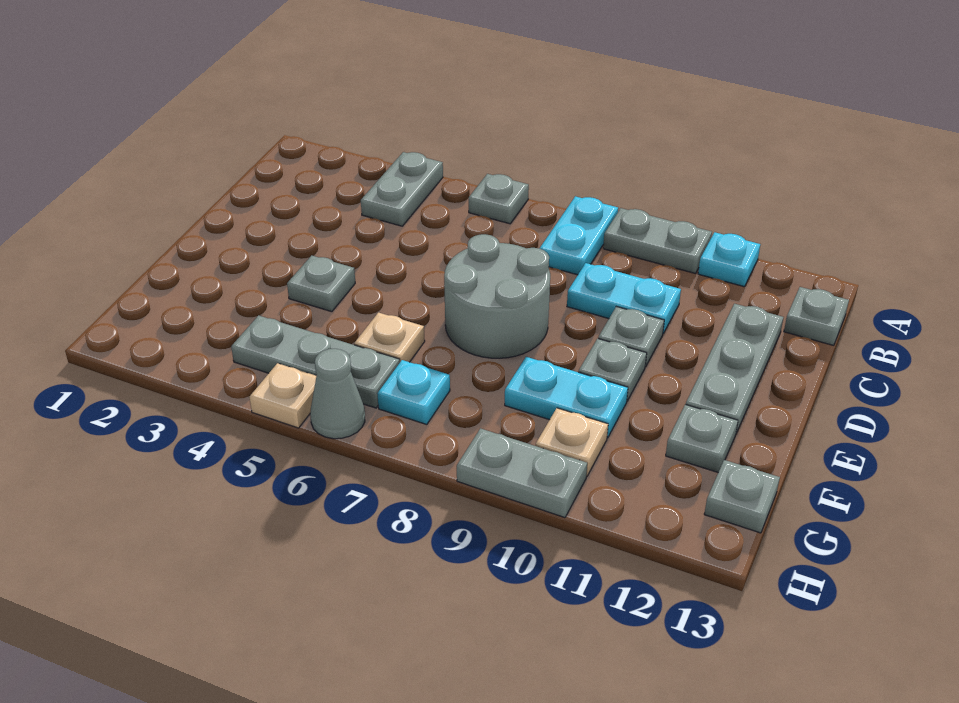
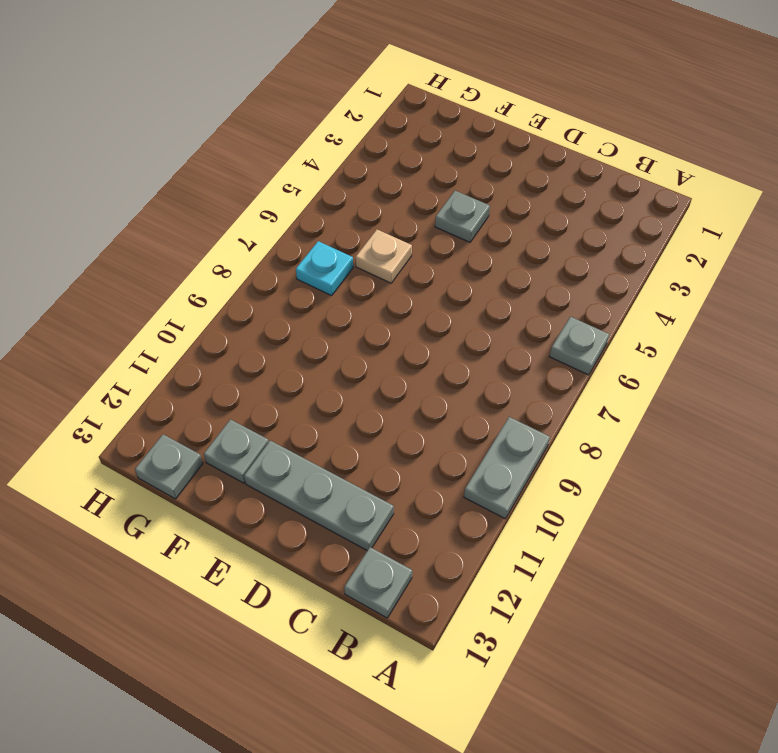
none -> grey 1x2 plate [361,152,443,226]
none -> cyan 1x2 plate [540,196,618,275]
none -> cyan 1x1 plate [698,232,760,287]

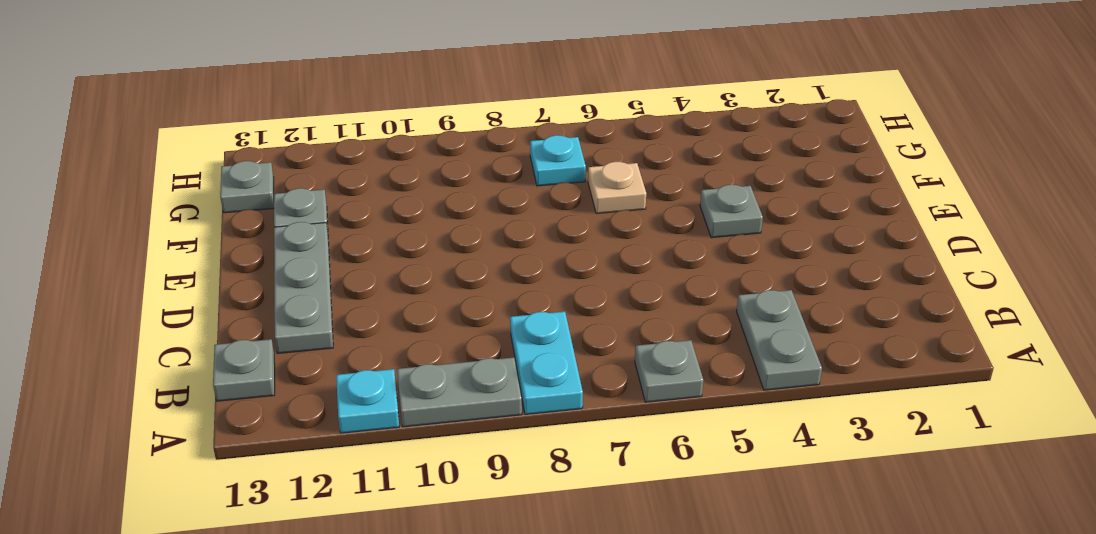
none -> cyan 1x2 plate [567,263,681,334]
none -> grey 2x2 round brick [444,234,550,358]
none -> grey 1x1 plate [598,307,664,367]

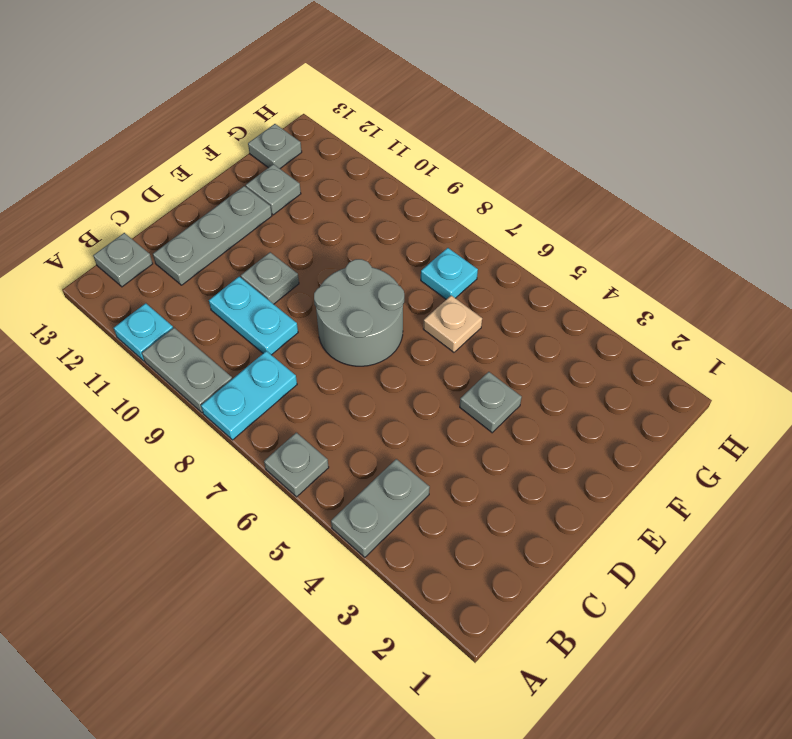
none -> grey 1x1 plate [579,339,647,401]
none -> cyan 1x2 plate [505,357,628,438]
none -> grey 1x3 plate [231,315,400,408]

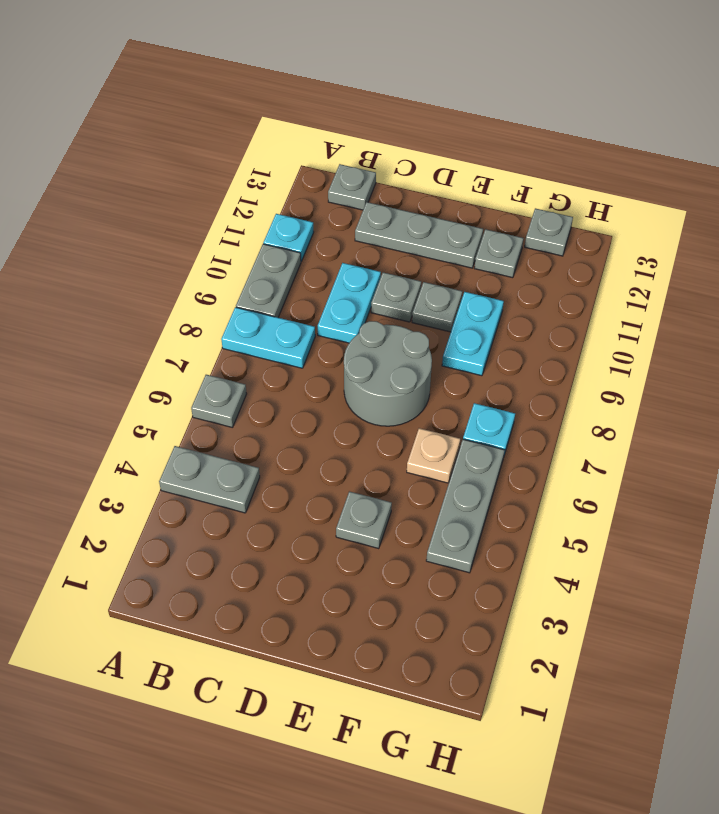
none -> tan 1x1 plate [535,408,608,476]
none -> tan 1x1 plate [249,363,316,428]
none -> grey 1x1 cone [310,349,365,439]

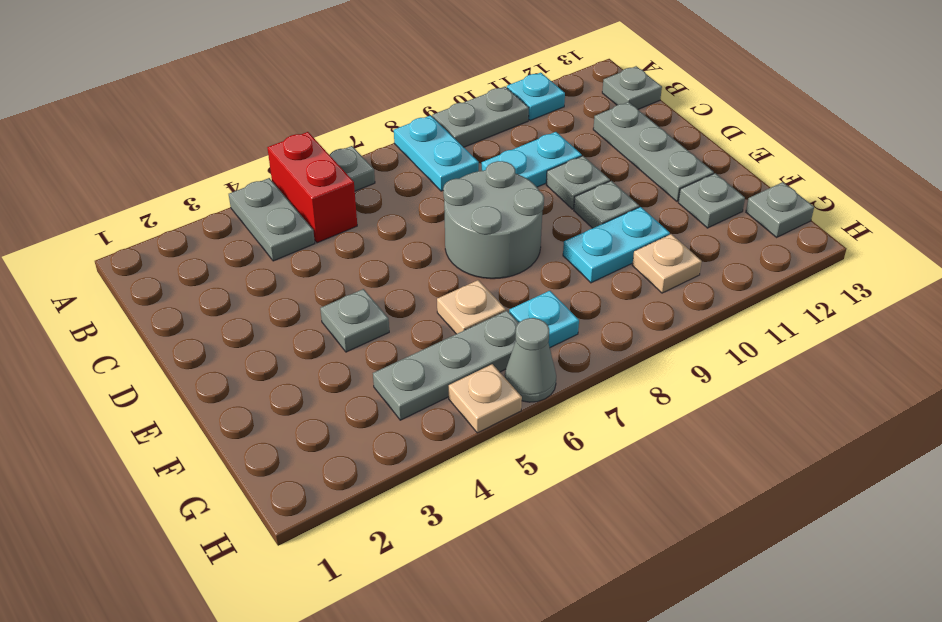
red 1x2 brick [267,132,357,243] -> none
none -> grey 1x2 plate [457,428,587,518]

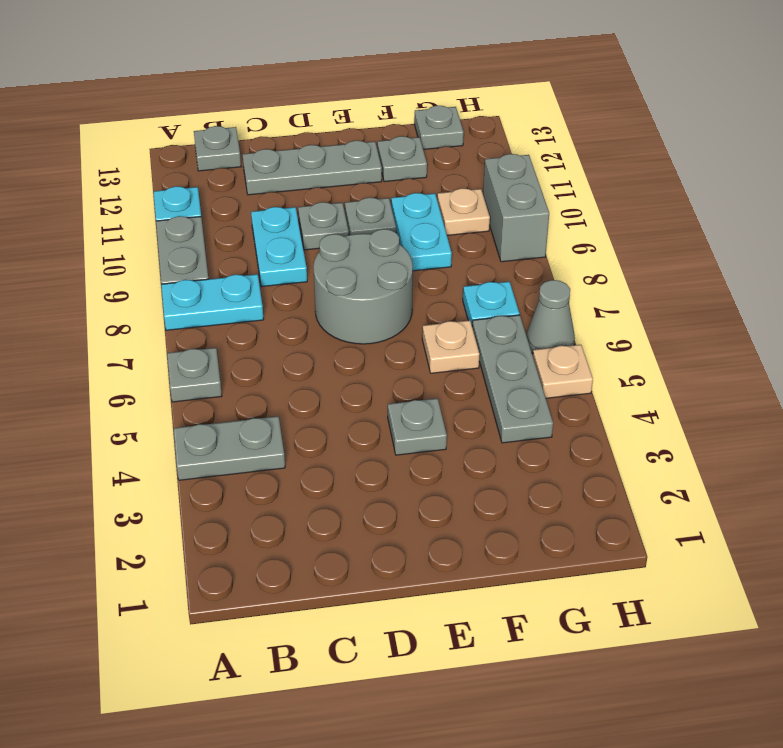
grey 1x2 brick [483,154,549,262] -> grey 1x2 plate [457,428,587,518]

